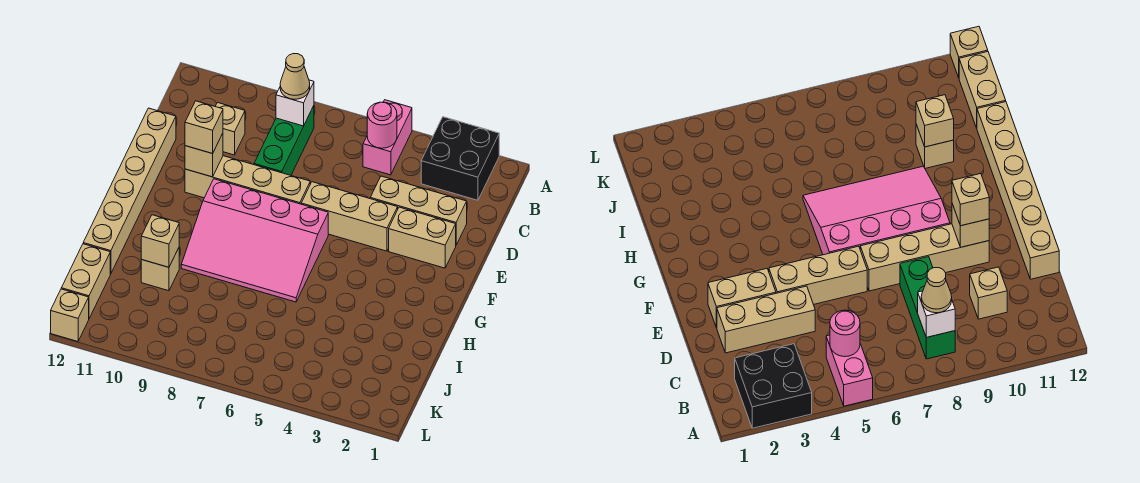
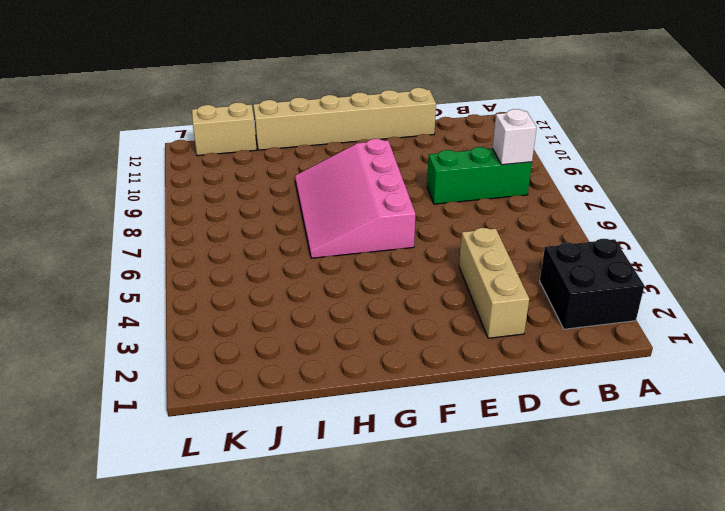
none -> pink 1x2 brick [363,100,412,175]
none -> tan 1x1 brick [215,103,245,155]
none -> tan 1x2 brick [389,207,456,268]

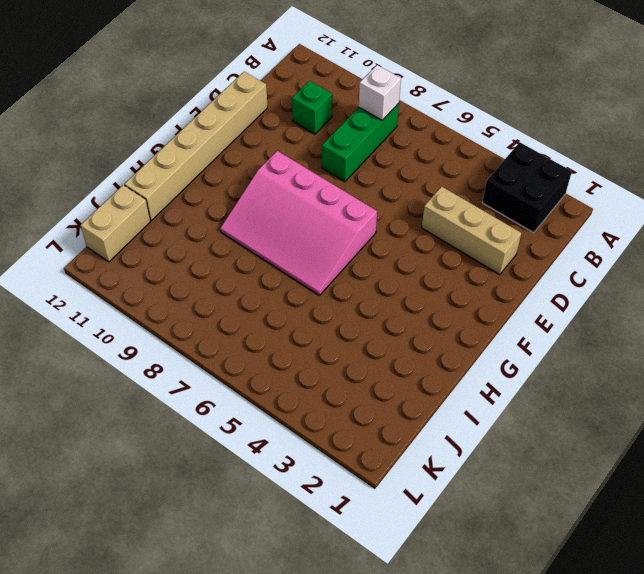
green 1x1 brick [292,81,332,134] -> tan 1x1 brick [215,103,245,155]
none -> pink 1x2 brick [363,100,412,175]
none -> tan 1x2 brick [389,207,456,268]
none -> tan 1x3 brick [301,182,398,251]

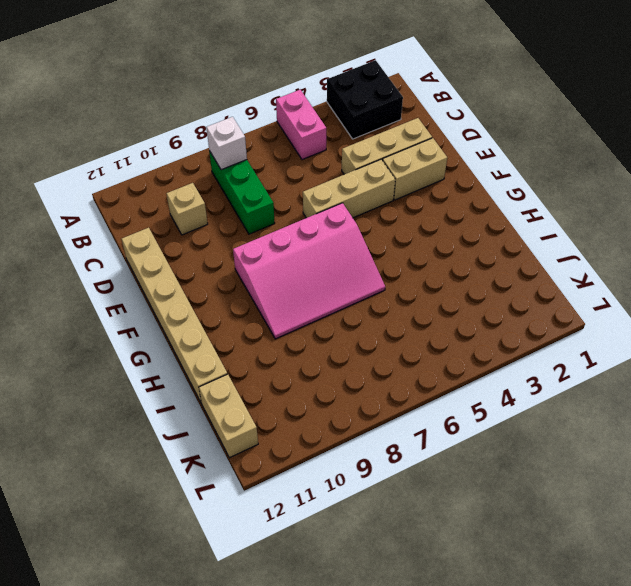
none -> tan 1x4 brick [185,156,310,204]
none -> tan 1x1 brick [141,248,179,291]
none -> tan 1x1 brick [51,289,89,342]

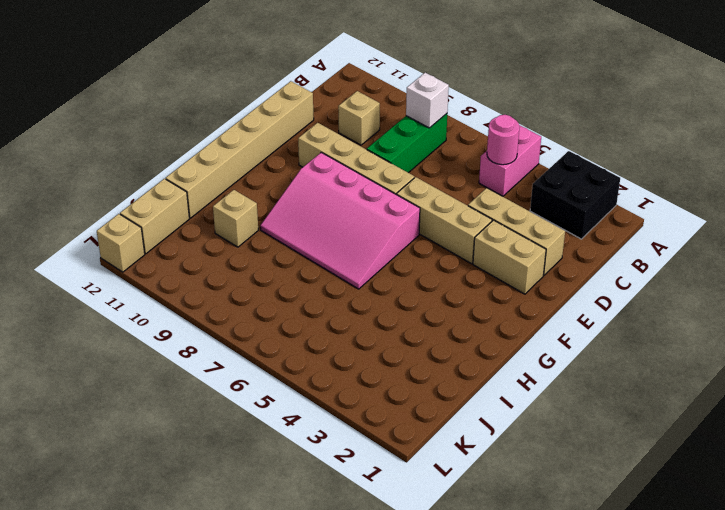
none -> tan 1x1 brick [185,133,223,177]
none -> tan 1x1 brick [141,215,179,267]
none -> tan 1x1 cone [280,54,310,99]

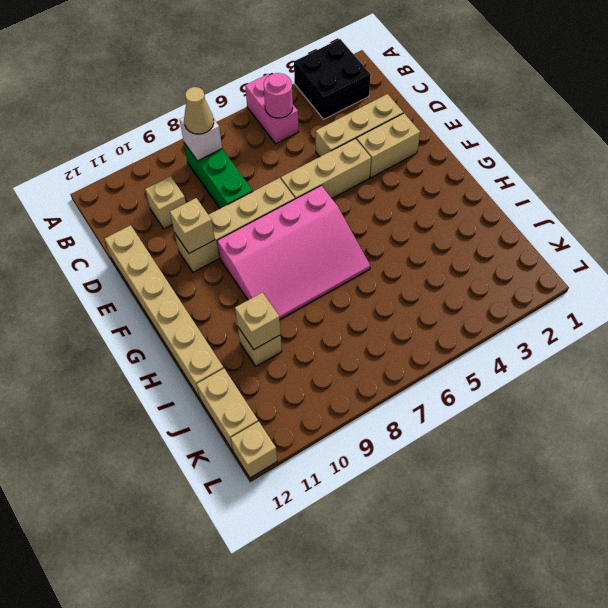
none -> tan 1x1 brick [185,101,223,154]

